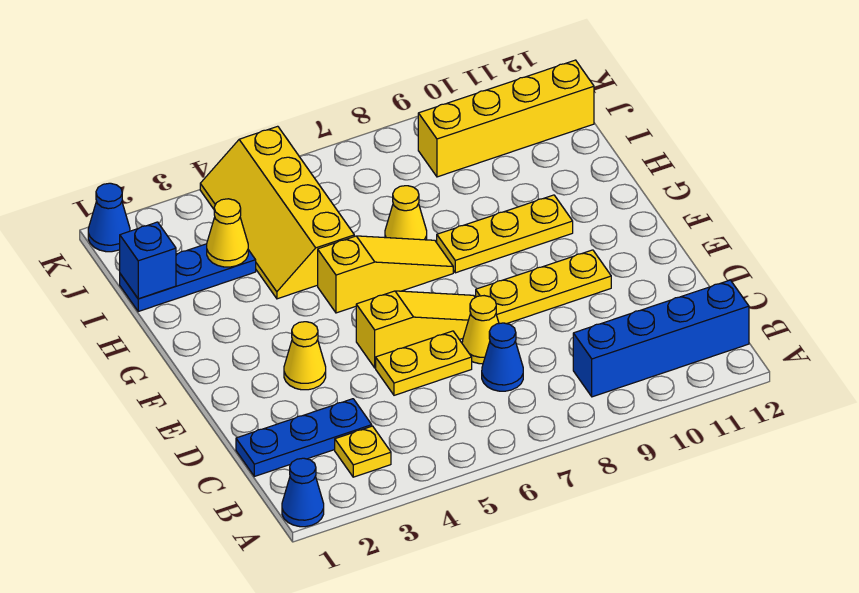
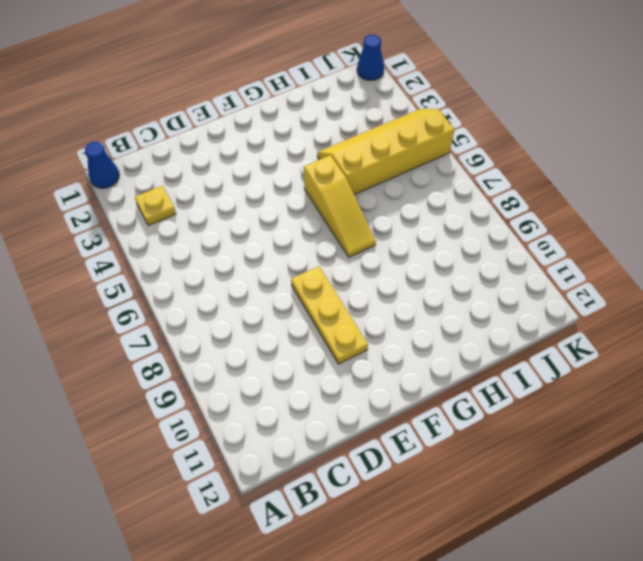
none -> blue 1x4 brick [573,280,749,397]
none -> blue 1x3 plate [236,399,372,476]
none -> blue 1x1 cone [482,323,523,391]

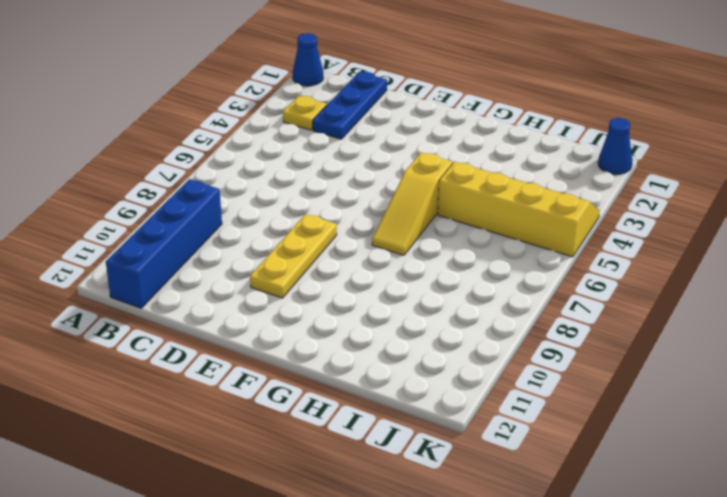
none -> blue 1x1 cone [482,323,523,391]
none -> yellow 1x2 plate [376,331,472,395]
none -> yellow 1x1 cone [462,296,499,364]

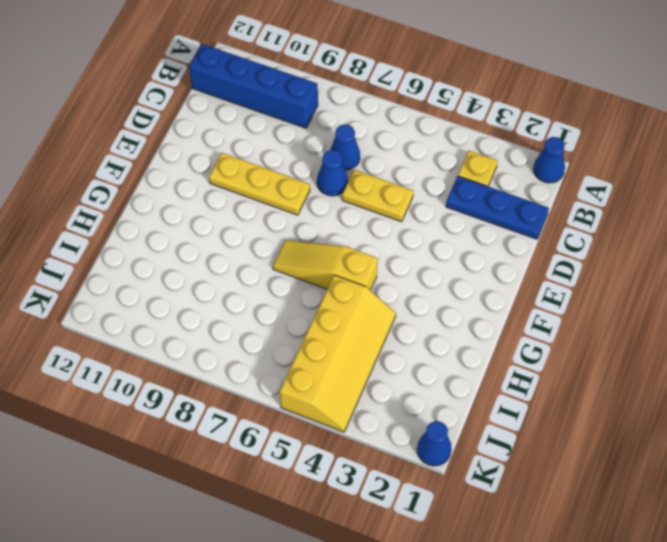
blue 1x1 cone [317,150,348,196] -> yellow 1x1 cone [462,296,499,364]
none -> yellow 1x1 cone [284,322,326,390]
none -> yellow 1x3 slope [356,291,475,368]
none -> yellow 1x3 plate [437,195,573,273]

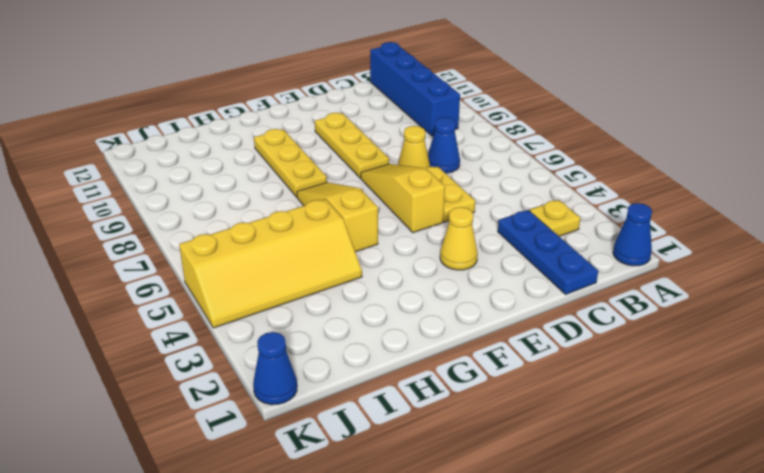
none -> yellow 1x1 cone [385,186,427,240]
none -> blue 1x3 plate [120,244,256,311]
none -> yellow 1x4 brick [418,60,594,177]

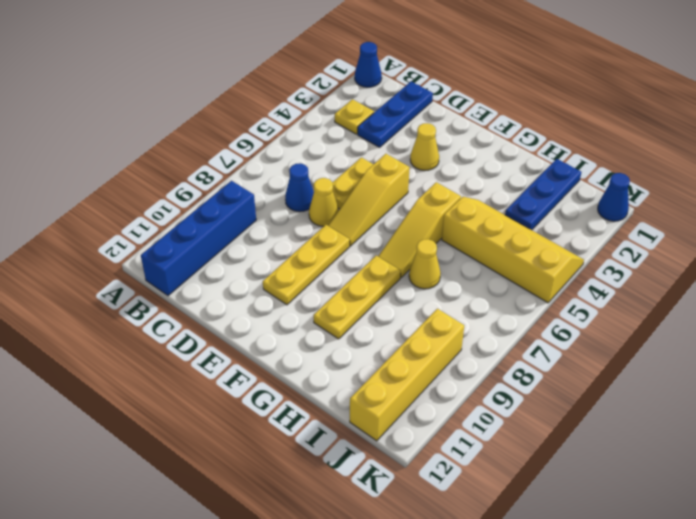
none -> blue 1x1 brick [120,222,176,299]
none -> yellow 1x1 cone [207,199,248,267]

